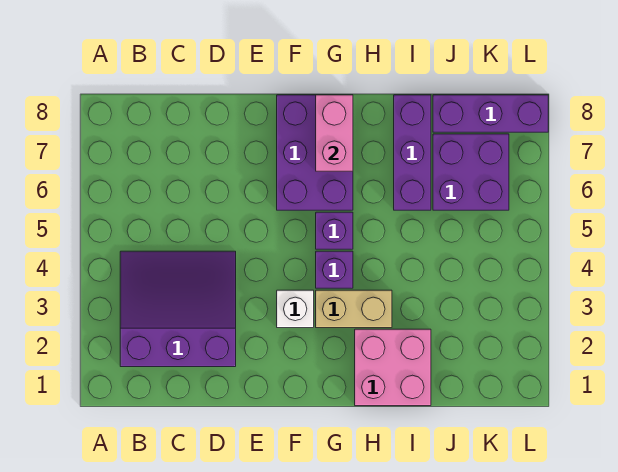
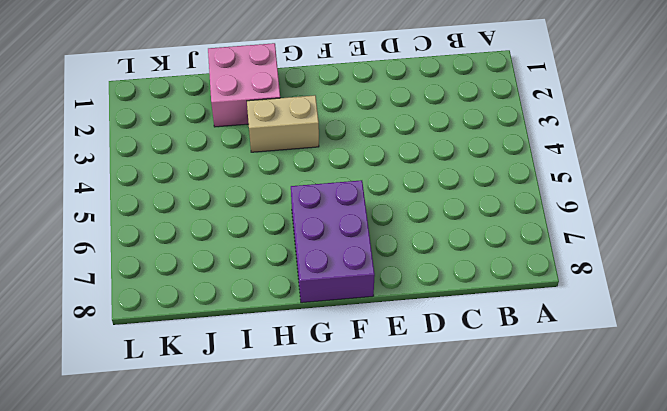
none -> purple 3x3 slope [120,251,236,367]
none -> white 1x1 brick [277,290,314,328]

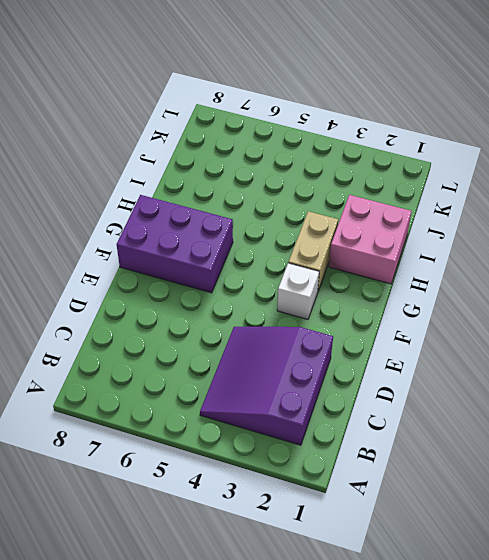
none -> purple 1x1 brick [316,251,353,288]
none -> purple 1x1 brick [316,212,353,249]

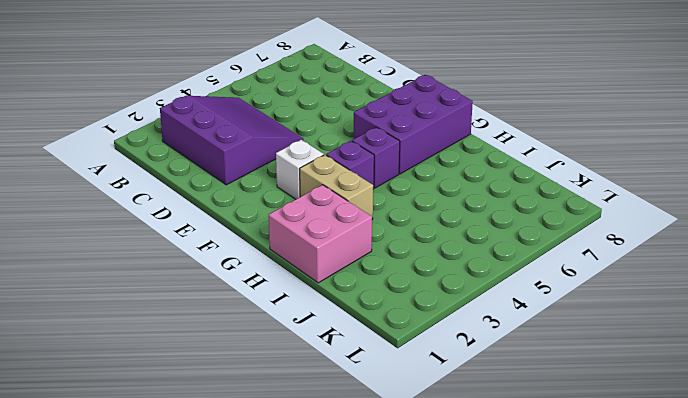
none -> purple 1x3 brick [394,95,431,210]
none -> purple 2x2 brick [433,134,509,210]

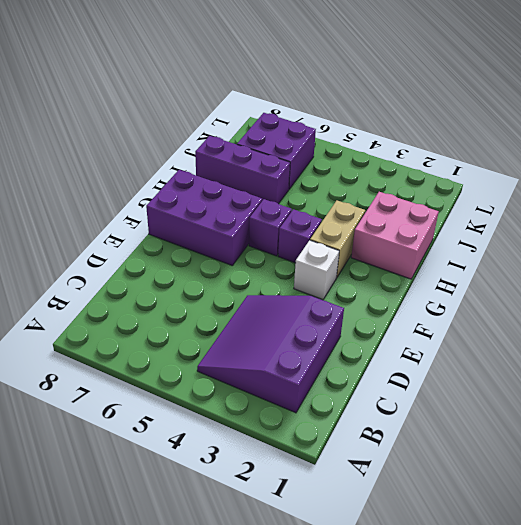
none -> purple 1x3 brick [433,95,548,132]
none -> pink 1x2 brick [316,95,353,171]

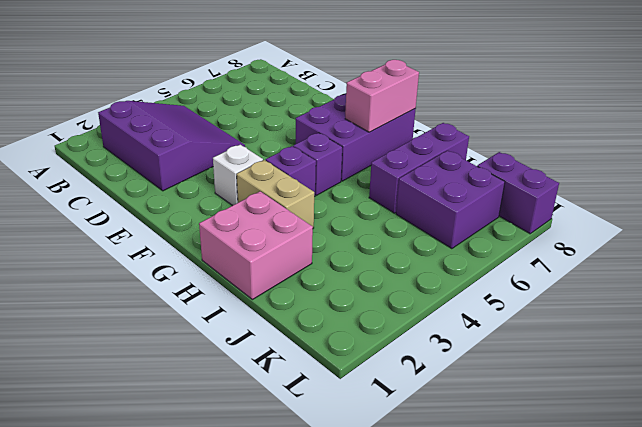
purple 1x2 brick [477,152,559,234] -> purple 1x3 brick [433,95,548,132]

